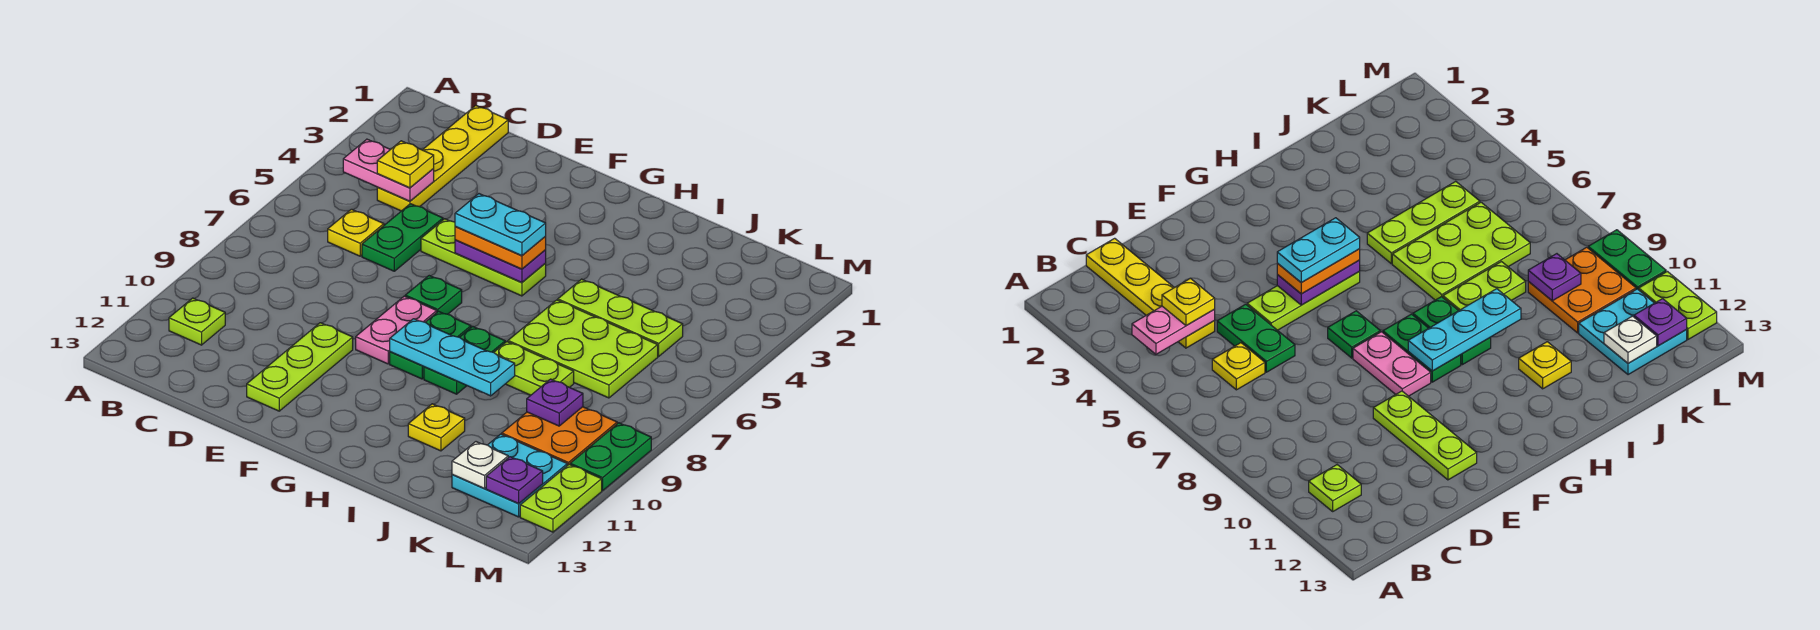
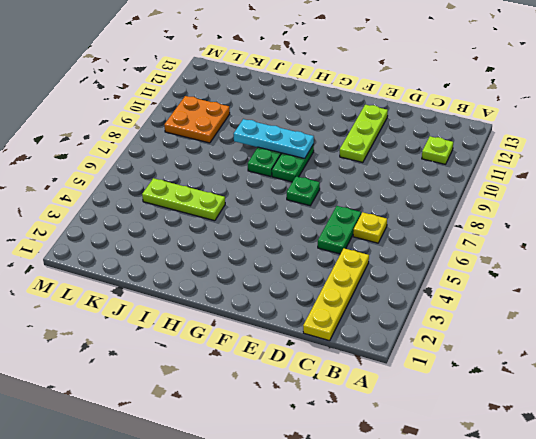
none -> lime 1x3 plate [421,219,546,296]
none -> pink 1x2 plate [356,296,437,364]
none -> lime 2x3 plate [508,300,658,398]

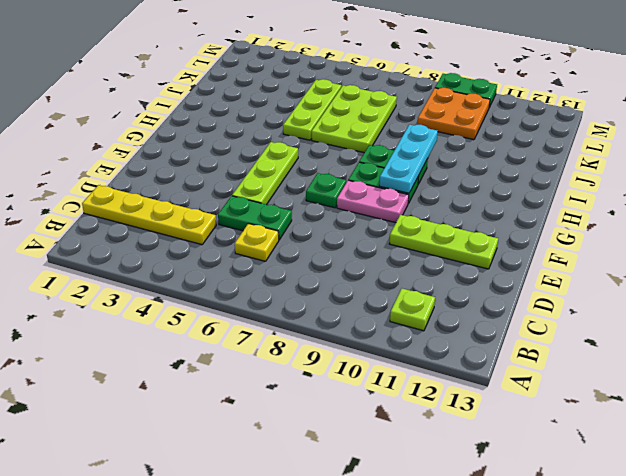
none -> lime 1x2 plate [494,342,574,395]
none -> yellow 1x1 plate [408,404,465,451]
none -> cyan 2x2 plate [452,434,567,517]

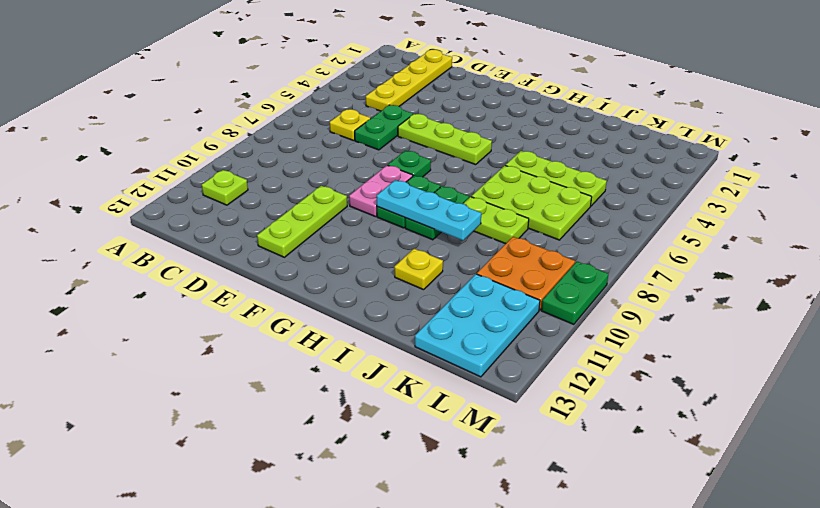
cyan 2x3 plate [415,274,540,377] -> cyan 2x2 plate [452,434,567,517]
none -> lime 1x2 plate [520,464,602,532]
none -> pink 1x2 plate [343,139,434,201]
none -> purple 1x2 plate [455,240,546,282]

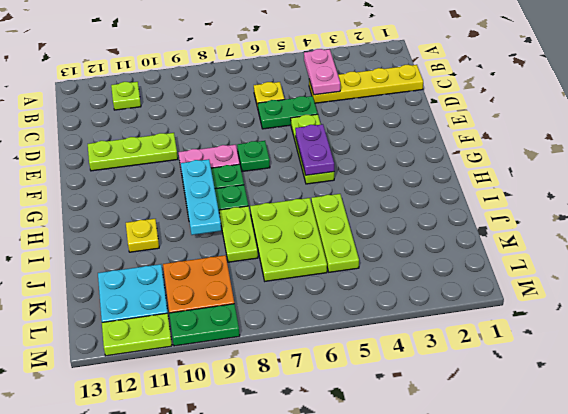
none -> purple 1x1 plate [527,379,583,426]
none -> white 1x1 plate [452,442,508,488]
none -> purple 1x1 plate [486,457,543,503]

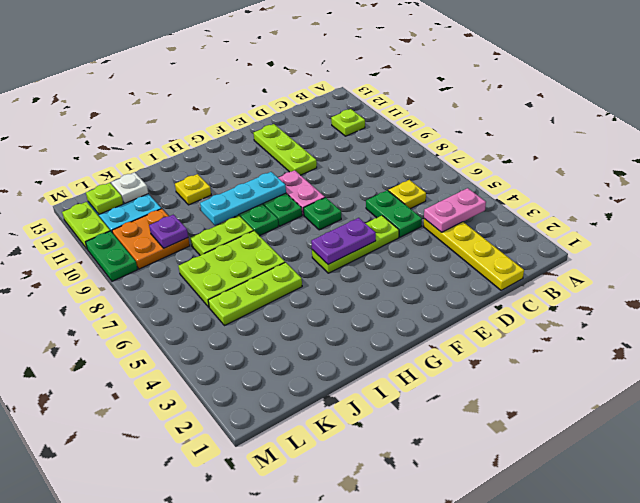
lime 1x1 plate [86,183,123,214] -> purple 1x1 plate [486,457,543,503]
none -> yellow 1x1 plate [377,141,434,188]
none -> orange 1x2 plate [455,227,546,269]
none -> cyan 1x2 plate [455,194,546,256]

